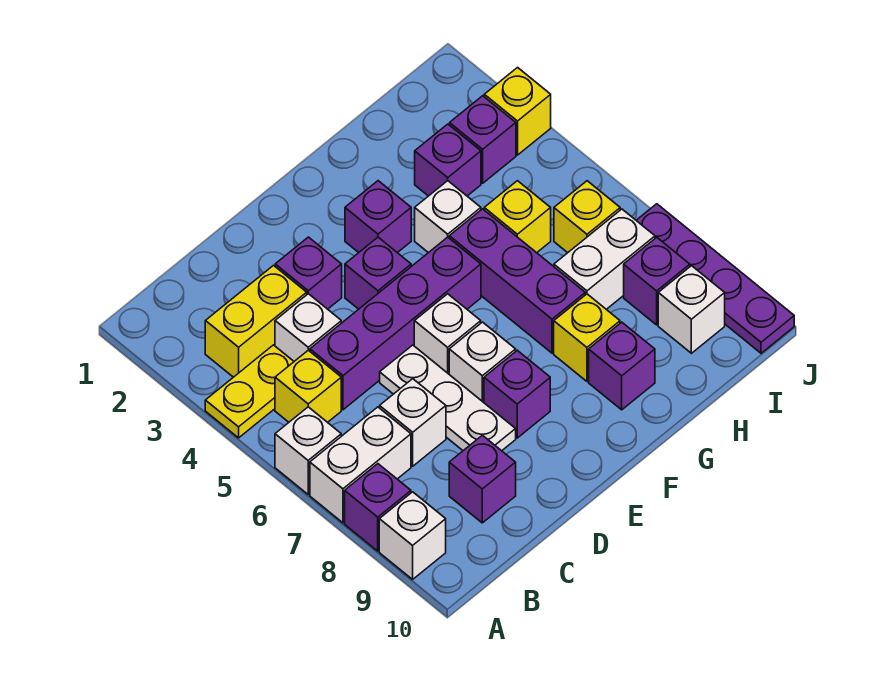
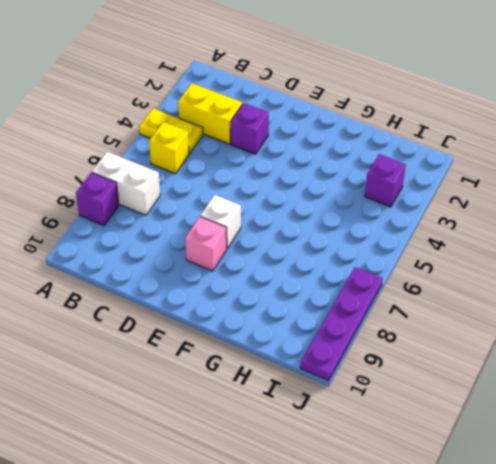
pink 1x1 brick [185,217,227,271] -> purple 1x1 brick [484,350,550,438]
none -> white 1x1 brick [275,407,341,494]
none -> white 1x1 brick [379,492,446,579]
none -> white 1x1 brick [275,294,341,361]
none -> purple 1x4 brick [310,237,481,410]

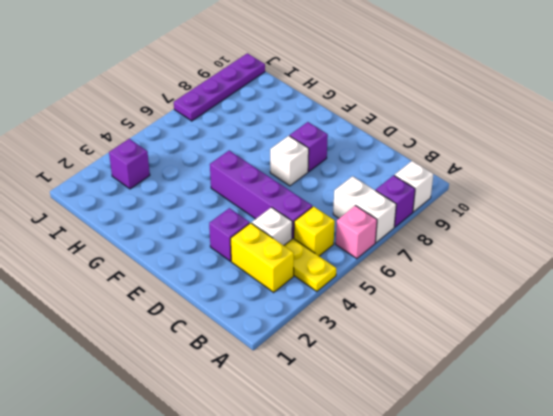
pink 1x1 brick [336,206,377,259] -> white 1x1 brick [275,407,341,494]
none -> white 1x1 brick [380,379,446,466]
none -> purple 1x1 brick [449,435,516,523]
none -> white 1x3 plate [380,345,516,451]
none -> purple 1x1 brick [345,237,411,309]

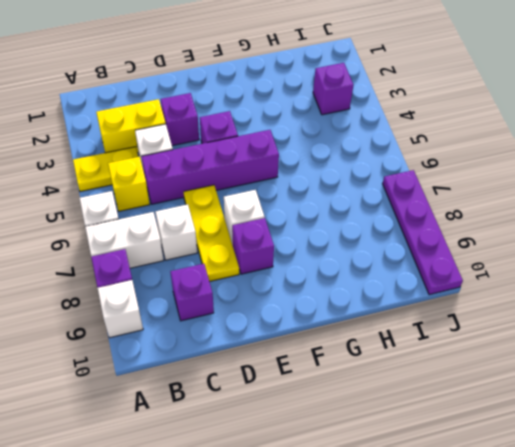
yellow 1x3 plate [184,185,239,282] -> white 1x3 plate [380,345,516,451]
none -> white 1x1 brick [414,294,481,374]
none -> purple 1x1 brick [345,181,411,253]
none -> white 1x1 brick [415,181,481,253]
none -> purple 1x3 brick [449,209,585,353]

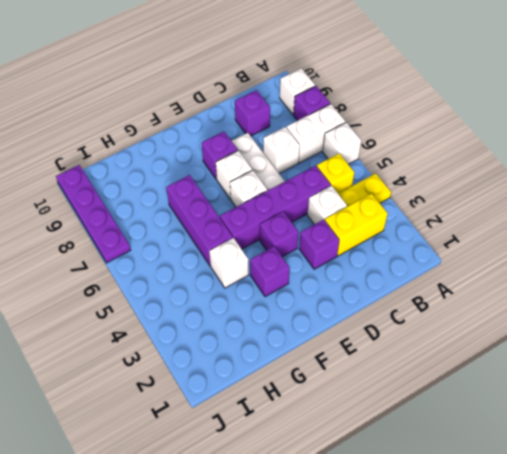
none -> yellow 1x1 brick [554,294,620,381]
none -> purple 1x1 brick [589,322,655,410]
none -> purple 1x1 brick [415,124,481,196]
none -> yellow 1x1 brick [484,181,551,253]

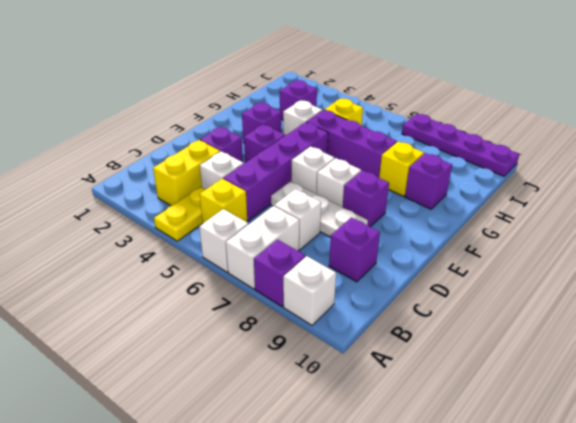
none -> white 1x2 brick [554,209,655,309]
none -> purple 1x1 brick [450,96,516,183]
none -> yellow 1x1 brick [554,181,620,253]
none -> purple 1x1 brick [624,237,690,325]

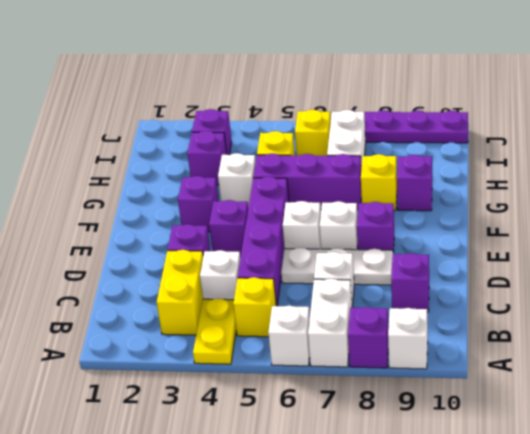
none -> purple 1x1 brick [624,237,690,325]
none -> white 1x1 brick [658,266,725,353]
none -> yellow 1x1 brick [484,68,551,155]

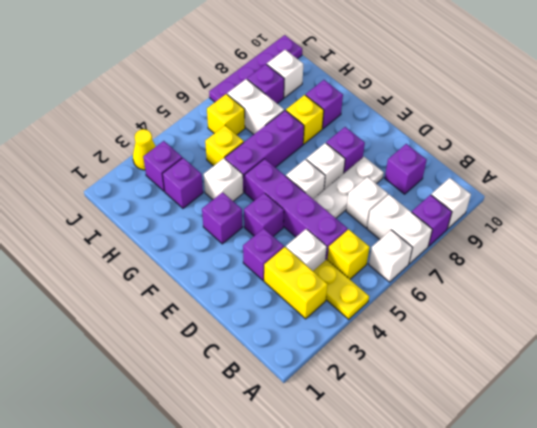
yellow 1x1 cone [133,129,156,170] -> yellow 1x1 brick [484,68,551,155]

